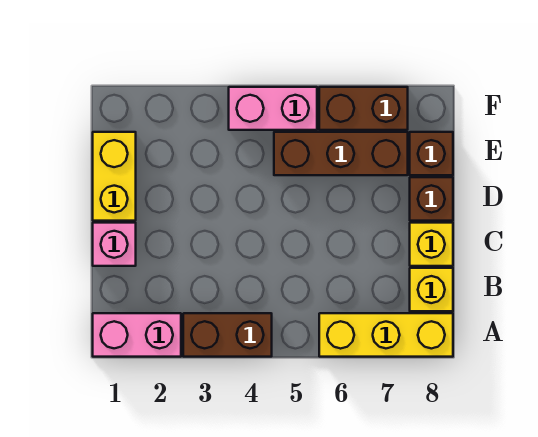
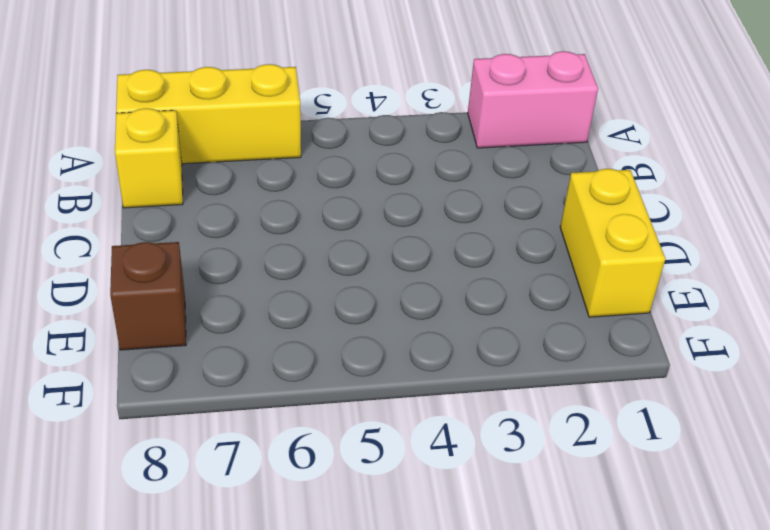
none -> brown 1x2 brick [183,313,272,357]
none -> pink 1x1 brick [93,223,136,266]
none -> yellow 1x1 brick [410,223,453,266]

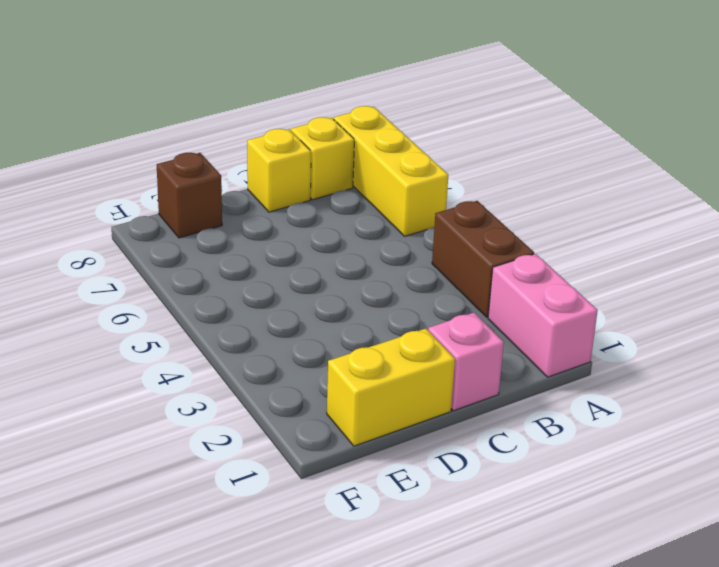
none -> brown 1x1 brick [410,177,453,221]
none -> brown 1x3 brick [274,132,408,175]
none -> pink 1x2 brick [229,87,317,130]

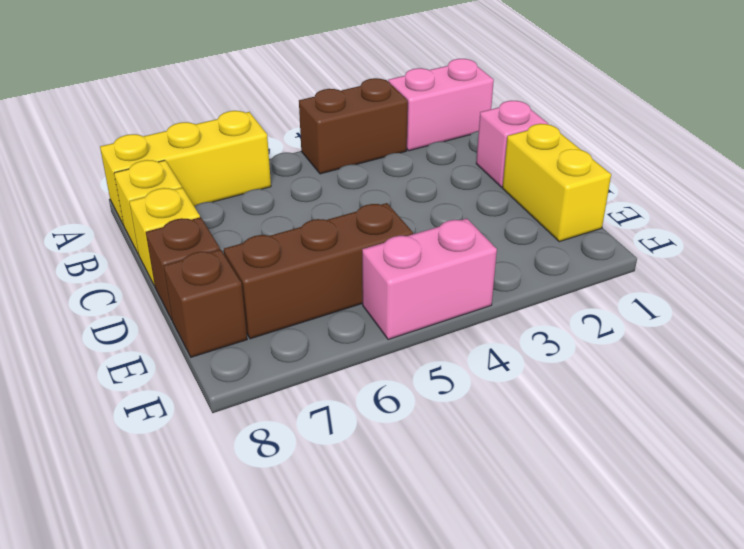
none -> brown 1x2 brick [319,87,408,130]

